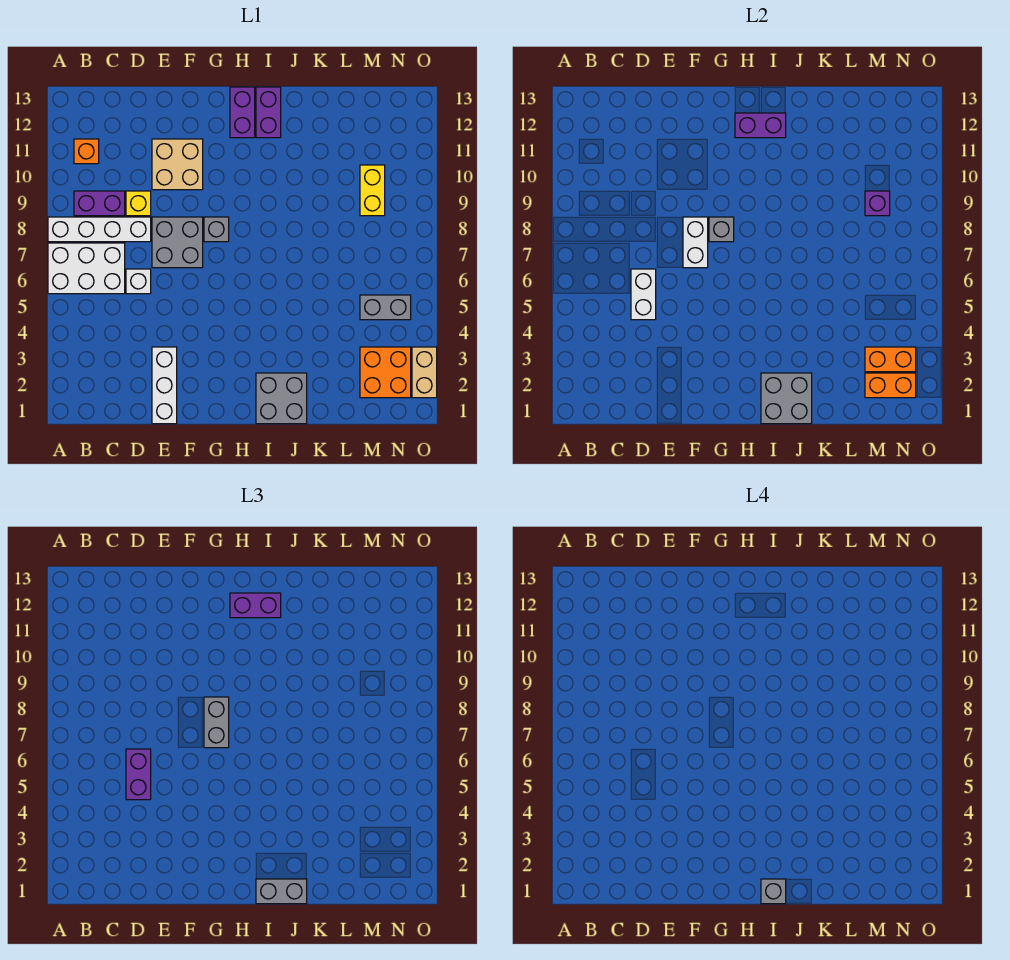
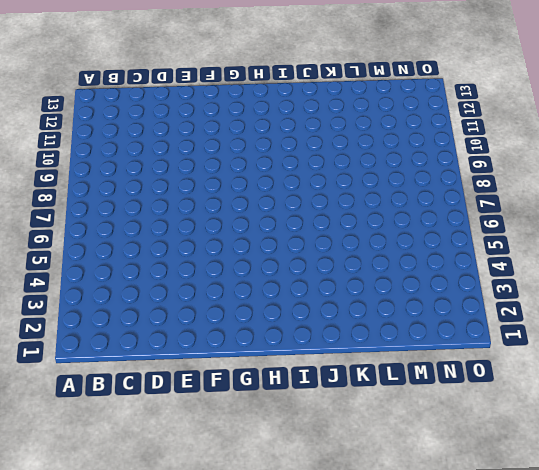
none -> white 2x3 brick [48,243,125,294]
none -> white 1x4 brick [48,217,151,242]
none -> purple 1x2 brick [74,191,125,216]
none -> orange 1x1 brick [74,139,99,164]

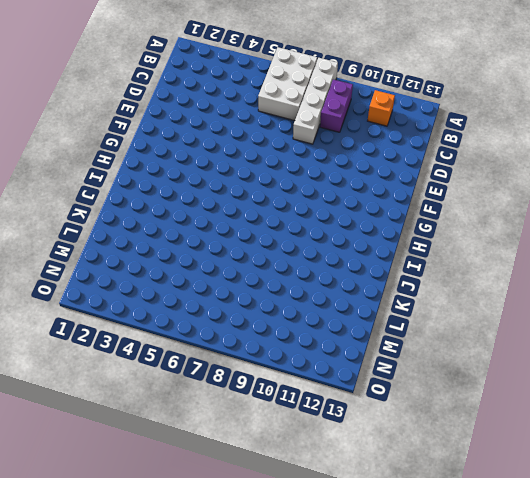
none -> white 1x1 brick [126,269,151,294]
none -> yellow 1x1 brick [126,191,151,216]
none -> white 1x3 brick [152,347,177,424]
none -> grey 2x2 brick [152,217,203,268]

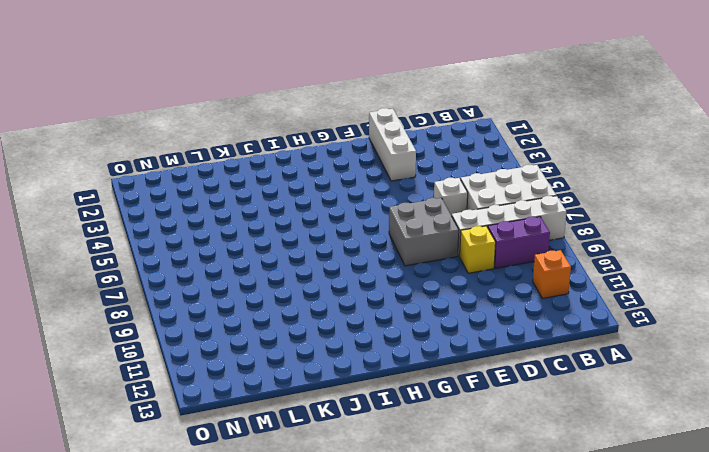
none -> tan 2x2 brick [152,139,203,190]
none -> grey 1x1 brick [204,217,229,242]
none -> purple 1x2 brick [230,87,255,138]
none -> grey 2x2 brick [256,373,307,424]

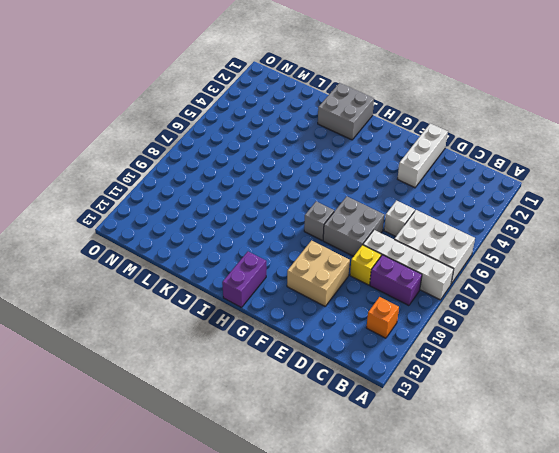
none -> purple 1x2 brick [256,87,281,138]
none -> orange 2x2 brick [360,347,411,398]
none -> grey 1x2 brick [360,295,411,320]
none -> yellow 1x2 brick [360,165,385,216]

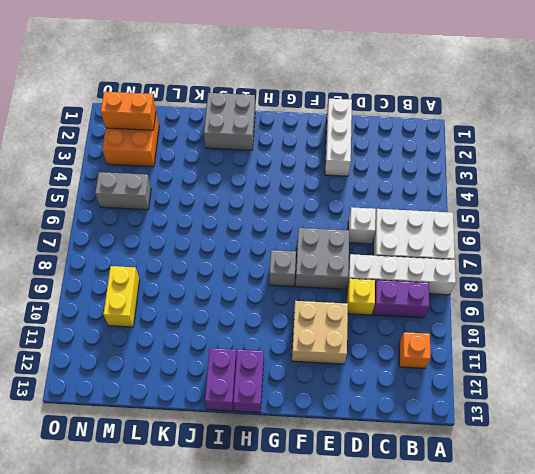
none -> tan 1x2 brick [412,347,437,398]
none -> white 1x2 brick [631,269,656,320]
none -> white 1x2 brick [683,217,708,268]
none -> grey 1x1 brick [709,217,734,242]

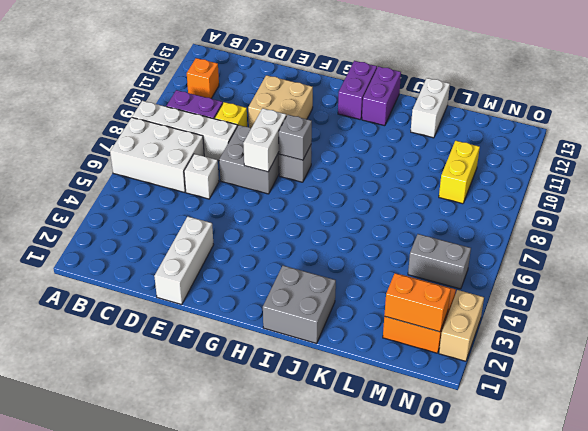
white 1x2 brick [411,78,450,138] -> white 1x2 brick moved to [631,269,656,320]
none -> purple 1x2 brick [735,113,786,138]
none -> grey 2x2 brick [761,373,812,424]
none -> orange 1x2 brick [865,347,916,372]
none -> purple 1x1 brick [865,191,890,216]

